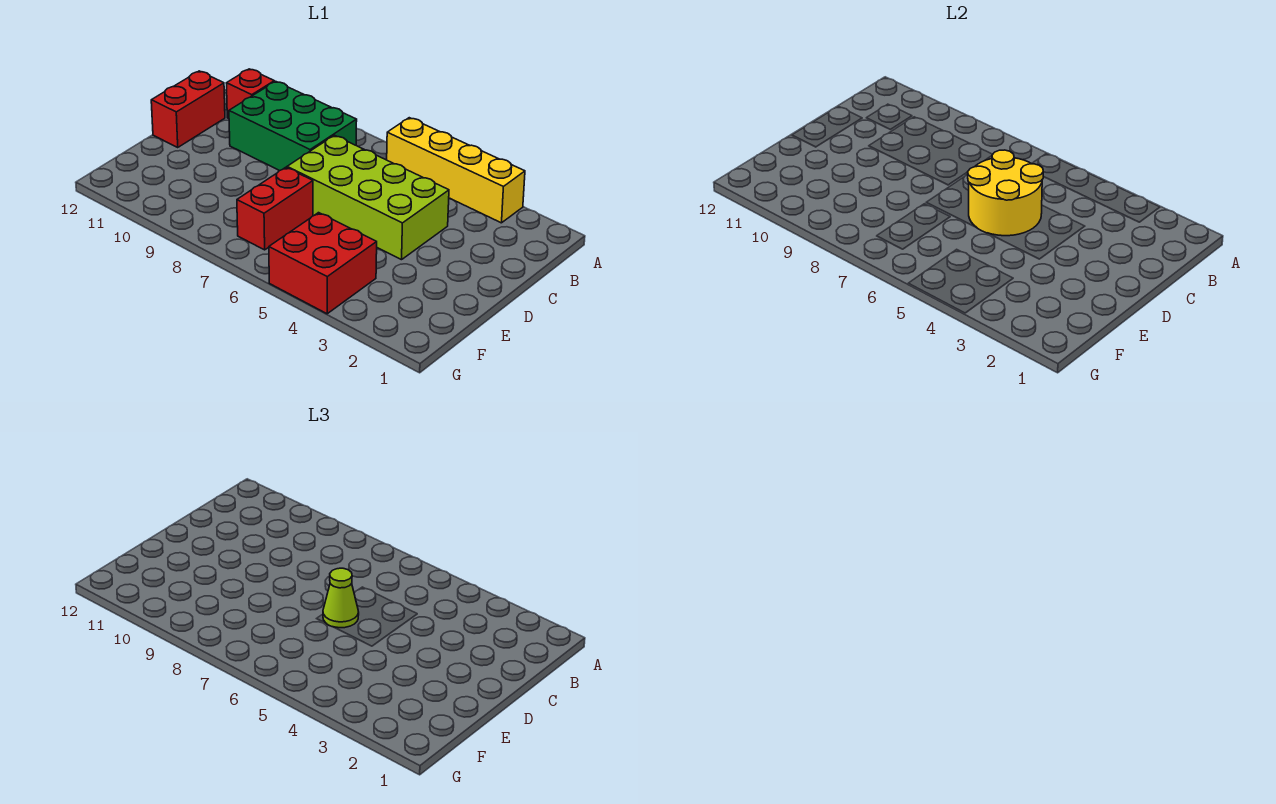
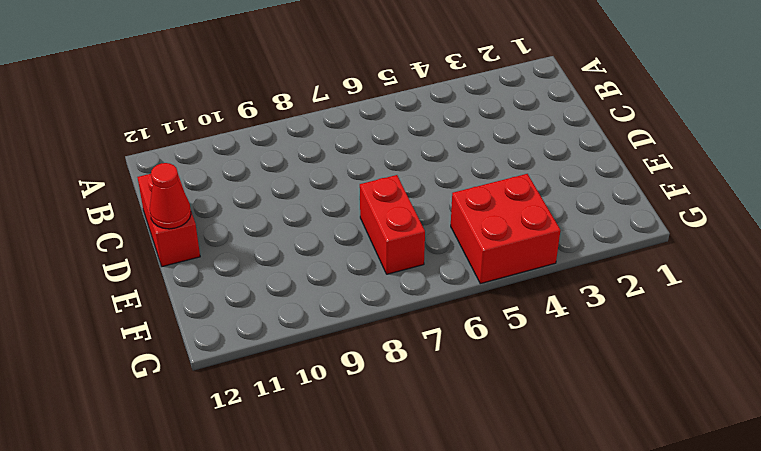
red 1x1 cone [150,163,191,229] -> none
none -> yellow 1x4 brick [387,118,525,223]
none -> green 2x3 brick [229,81,357,171]

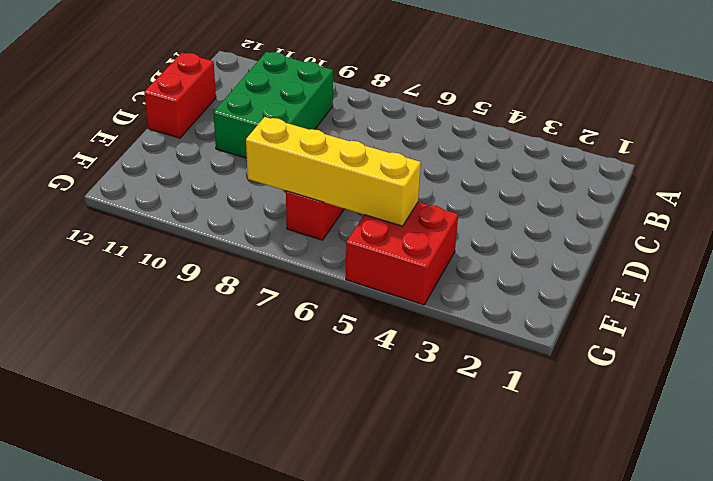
green 2x3 brick [213,52,333,158] -> green 2x3 brick turned to [229,81,357,171]
yellow 1x4 brick [246,117,421,226] -> yellow 1x4 brick moved to [387,118,525,223]
none -> red 1x1 brick [227,69,274,119]
none -> lime 2x4 brick [287,135,449,260]

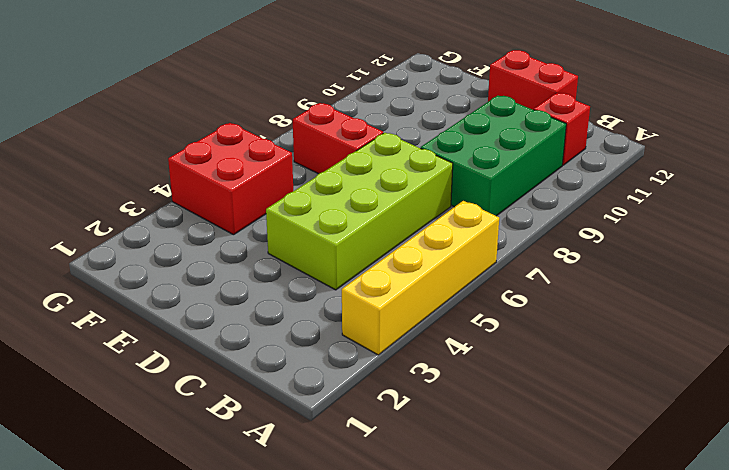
none -> yellow 2x2 round brick [968,150,1043,236]
none -> lime 1x1 cone [323,568,359,628]

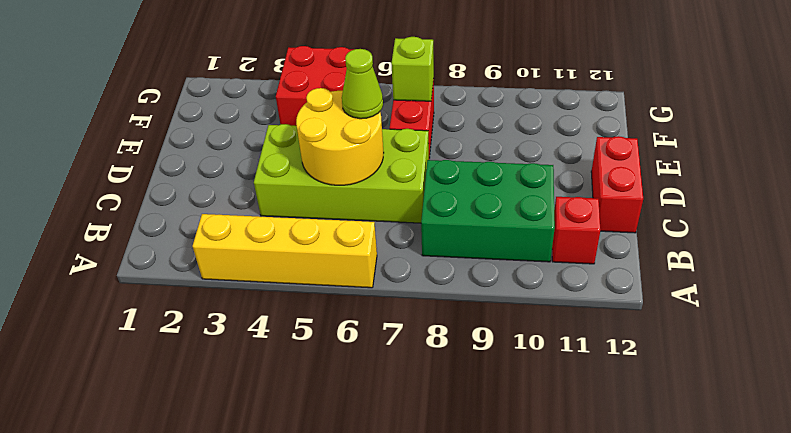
lime 1x1 brick [391,37,434,101] -> none

